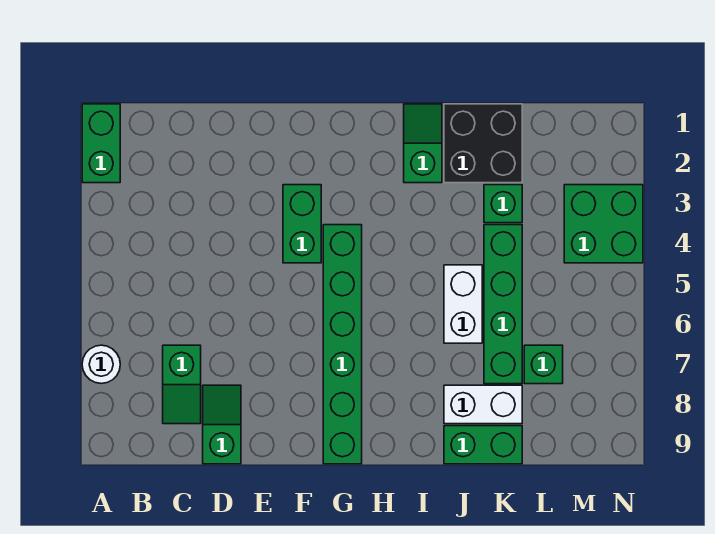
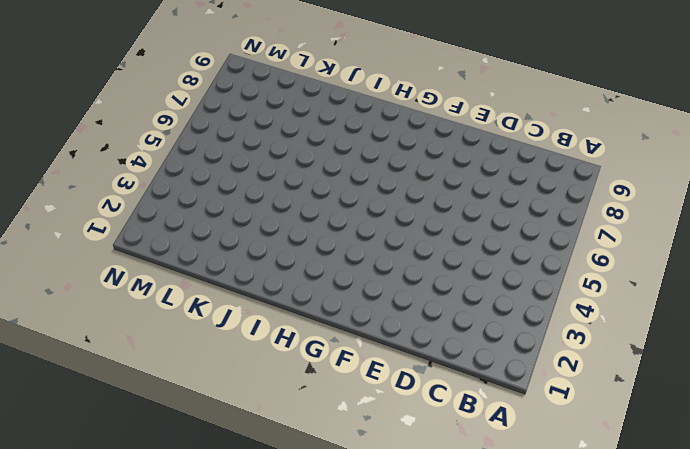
none -> green 1x2 brick [82,104,120,183]
none -> white 1x1 round brick [82,345,120,384]
none -> green 1x2 slope [163,345,201,424]

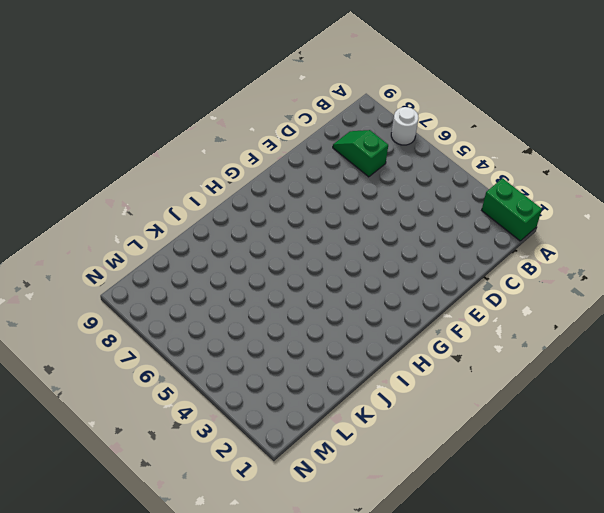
none -> green 1x2 slope [203,385,241,464]
none -> green 1x2 brick [283,185,321,263]
none -> green 1x6 brick [323,225,362,464]

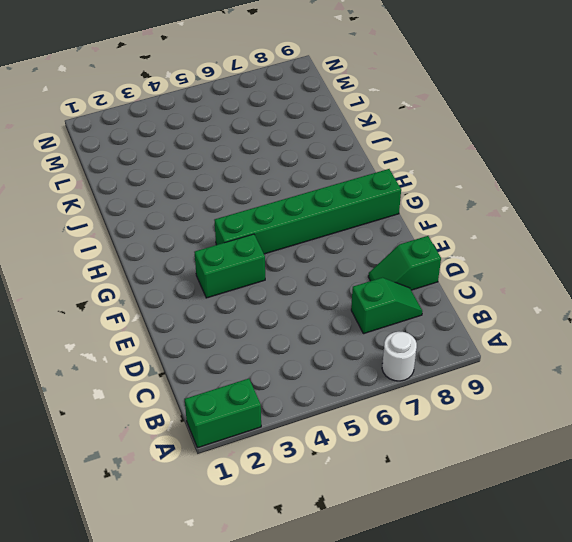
none -> green 1x2 slope [404,104,442,183]
none -> black 2x2 brick [444,104,522,183]
none -> white 1x2 brick [444,265,482,343]

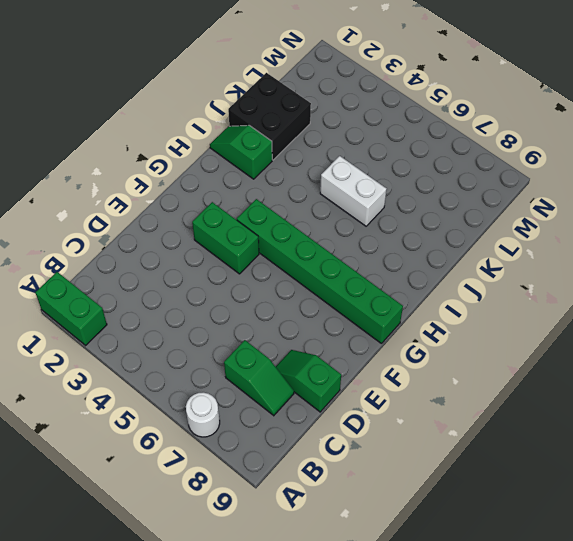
none -> white 1x2 brick [444,385,522,424]
none -> green 1x2 brick [444,426,522,464]
none -> green 1x1 brick [484,185,522,223]

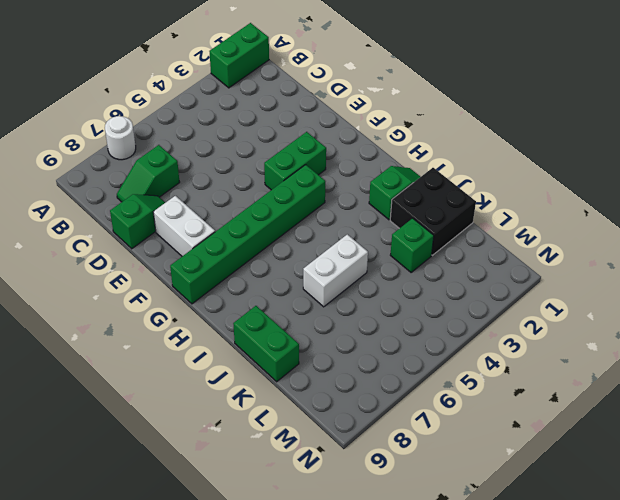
white 1x2 brick [153,196,215,256] -> white 1x2 brick moved to [444,385,522,424]
none -> green 1x4 brick [484,225,522,384]
none -> green 1x1 brick [524,345,563,384]
none -> green 2x2 brick [564,185,643,263]

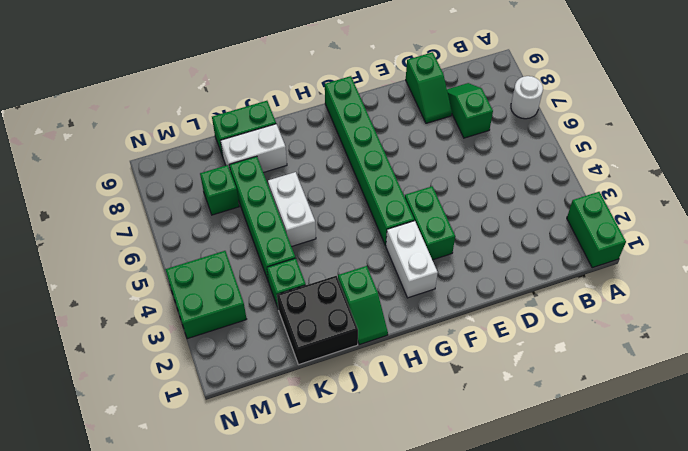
white 1x2 brick [386,221,438,298] -> none

